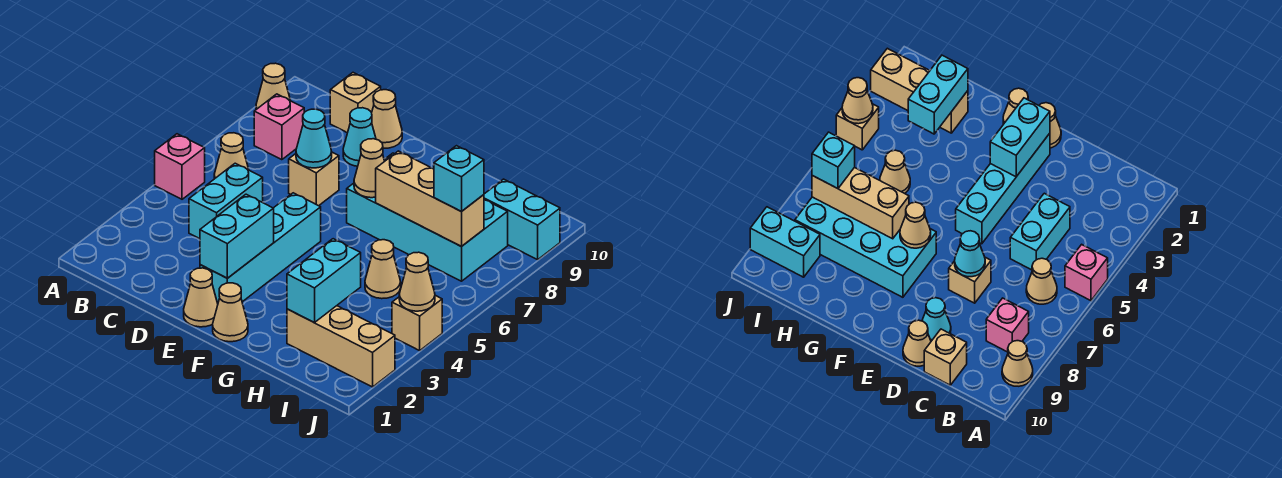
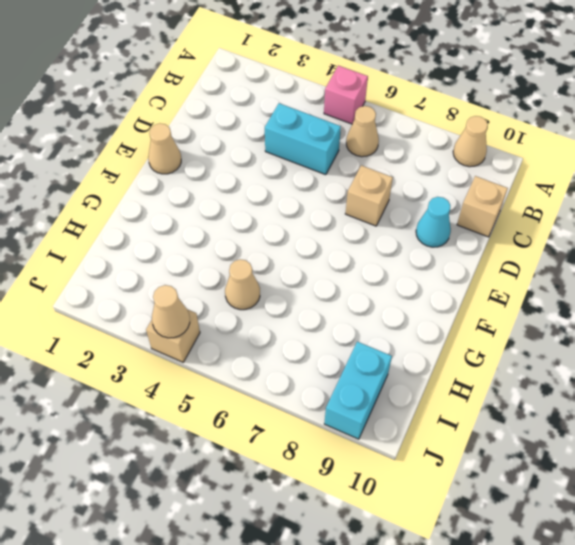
none -> pink 1x1 brick [254,94,304,160]
none -> tan 1x1 cone [372,90,402,148]
none -> cyan 1x4 brick [200,193,321,303]

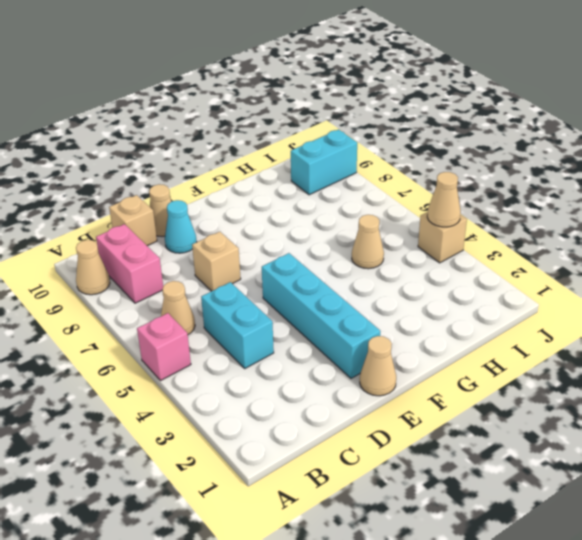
pink 1x2 brick [96,224,163,303] -> pink 1x1 brick [254,94,304,160]
none -> tan 1x1 cone [213,283,248,342]
none -> cyan 2x4 brick [347,153,508,281]
none -> tan 1x3 brick [287,306,395,387]

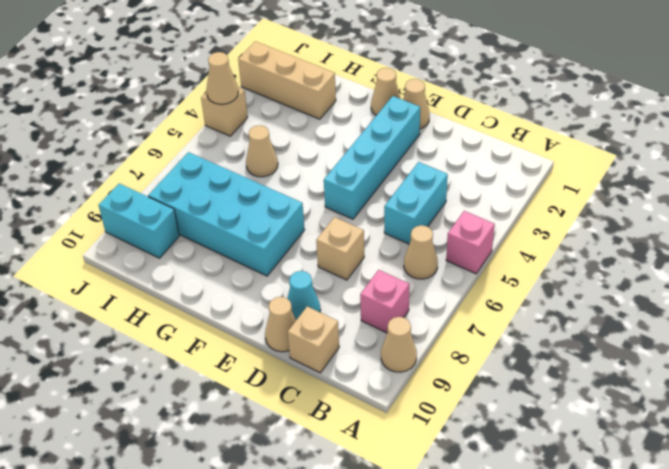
none -> cyan 1x1 cone [296,109,332,168]
none -> cyan 1x2 brick [200,194,274,278]
none -> tan 1x1 cone [354,139,385,198]

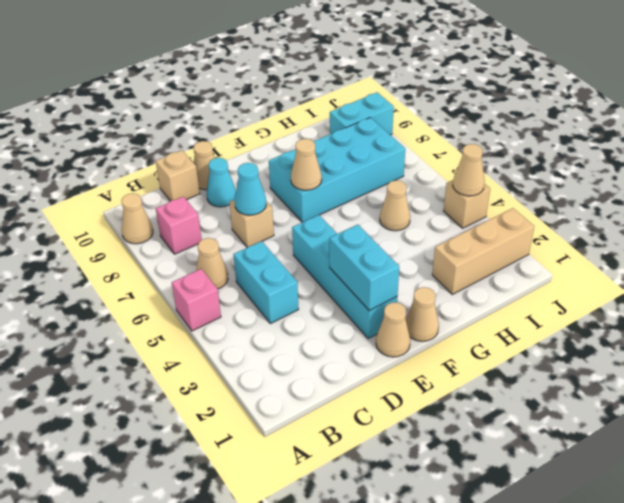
none -> tan 1x3 brick [376,151,484,247]
none -> cyan 1x2 brick [287,239,361,322]
none -> cyan 1x1 brick [434,146,484,212]

